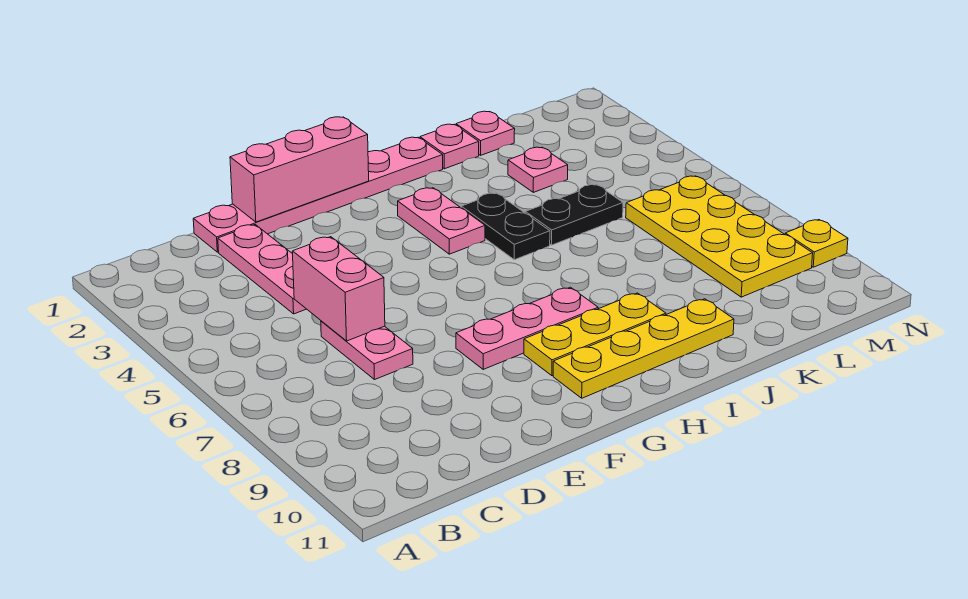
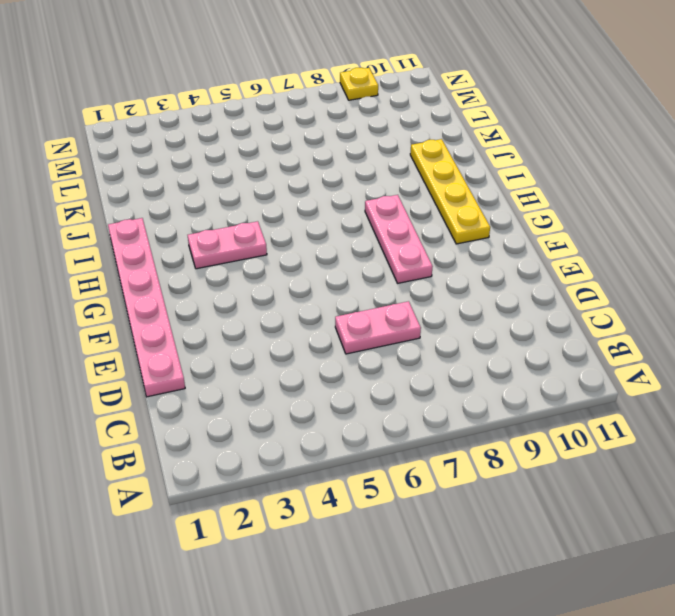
none -> pink 1x3 plate [218,225,306,314]
none -> yellow 1x3 plate [524,293,666,376]
none -> black 1x2 plate [461,193,550,260]

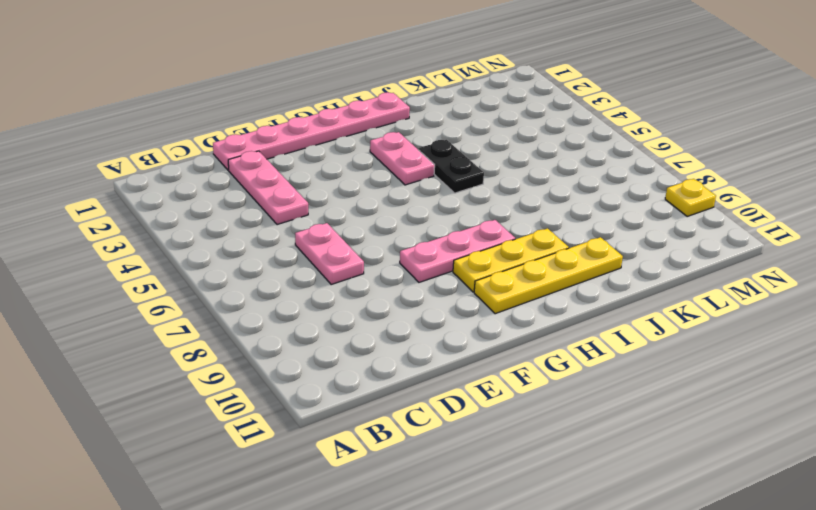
none -> pink 1x1 plate [420,124,479,169]
none -> black 1x2 plate [525,184,623,245]
none -> pink 1x1 plate [456,111,515,155]

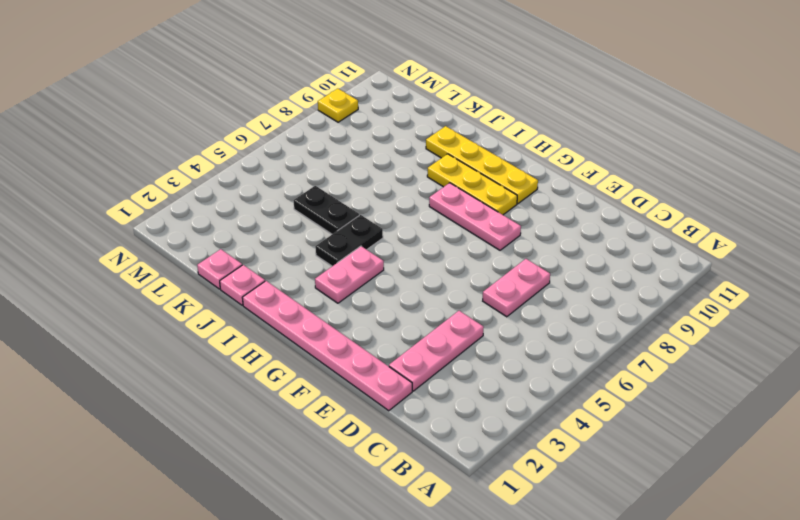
none -> pink 1x1 plate [508,147,568,192]
none -> yellow 2x4 plate [626,176,813,297]
none -> pink 1x2 brick [292,237,385,341]

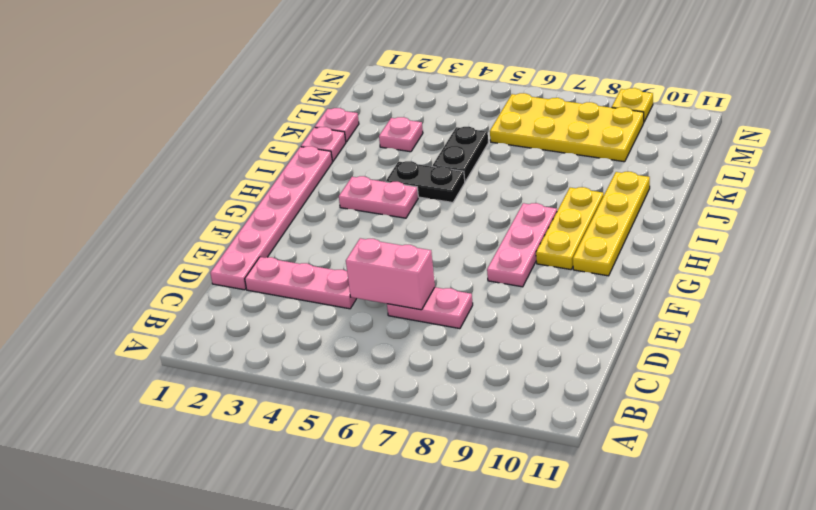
none -> pink 1x3 brick [230,117,369,222]

